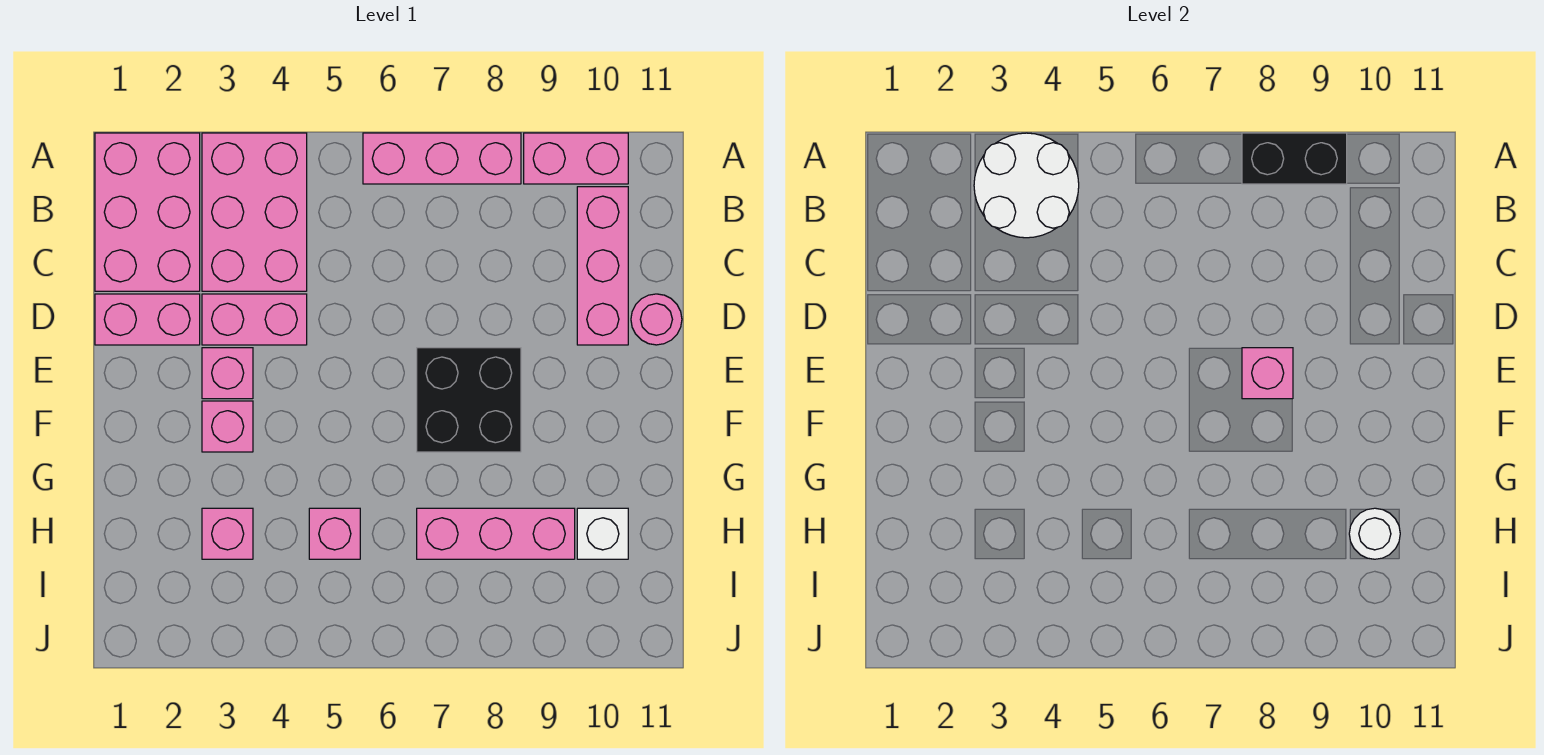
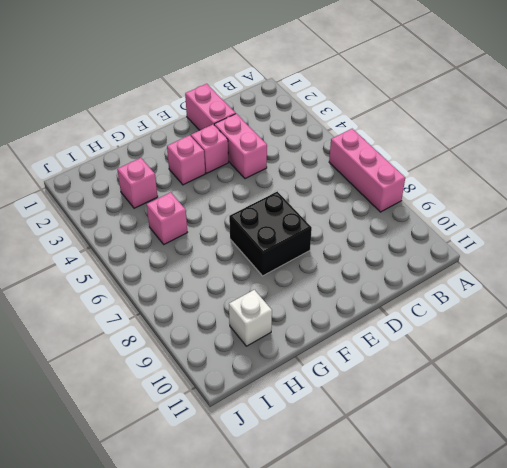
none -> pink 2x3 brick [95,133,200,291]
none -> pink 2x3 brick [202,133,307,291]
none -> pink 1x2 brick [524,133,628,184]

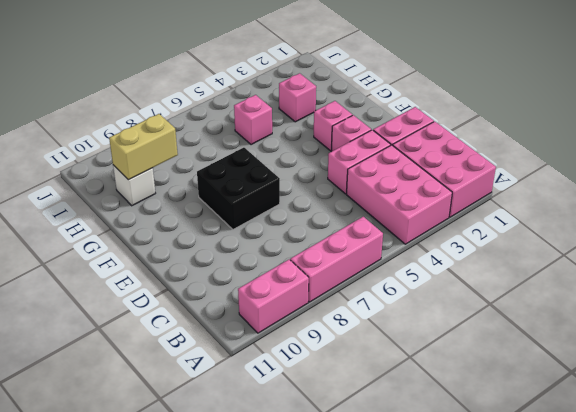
tan 1x2 brick [109,114,178,180] -> white 1x1 round brick [1349,508,1400,559]
none -> pink 1x3 brick [577,187,628,345]
none -> pink 1x1 round brick [631,294,682,345]
none -> pink 1x3 brick [417,508,575,559]

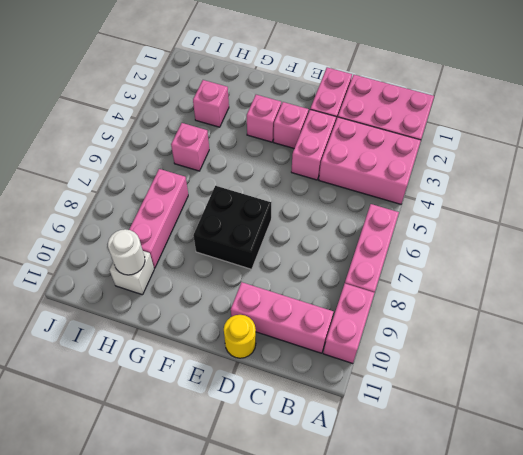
yellow 1x1 round brick [224,315,256,358] -> pink 1x1 round brick [631,294,682,345]
none -> white 2x2 round brick [974,133,1079,238]
none -> black 1x2 brick [1242,133,1347,184]
none -> pink 1x1 brick [1242,348,1293,399]

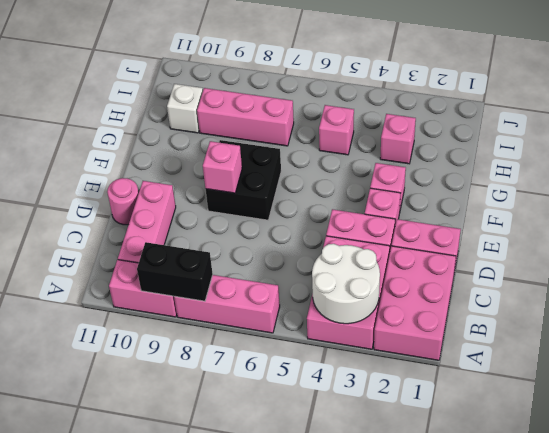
none -> white 1x1 round brick [1349,508,1400,559]

